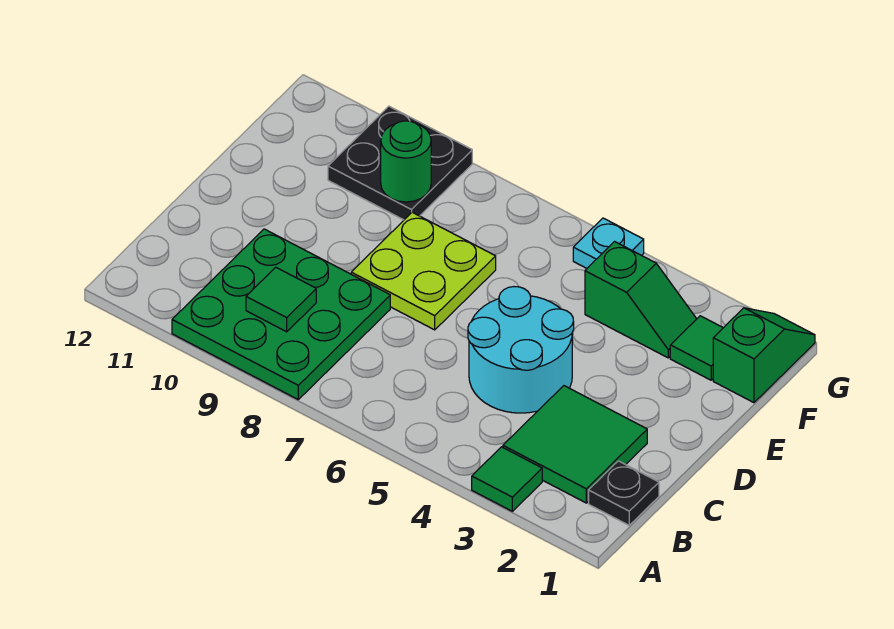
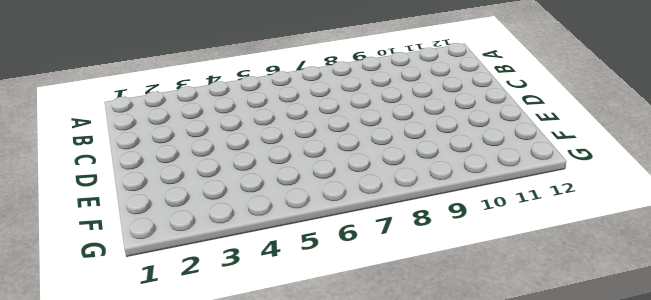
none -> green 1x1 tile [472,447,542,511]
none -> green 3x3 plate [172,229,390,399]
none -> black 1x1 plate [589,461,659,525]

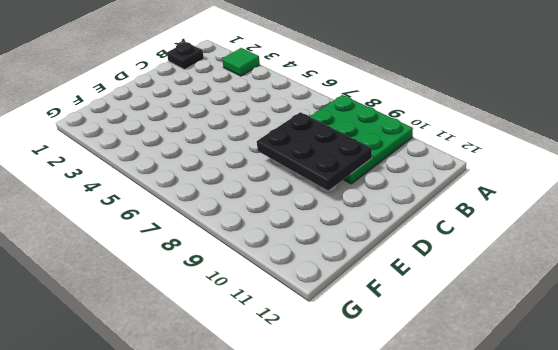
black 2x3 plate [257,112,372,190] -> none
none -> green 2x2 tile [503,386,647,503]
none -> cyan 2x2 round brick [468,287,574,413]
none -> lime 2x2 plate [351,212,496,330]

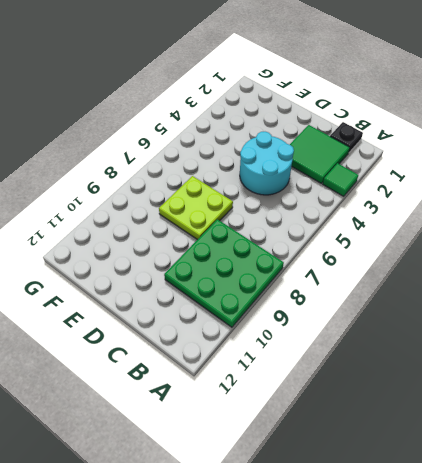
none -> green 1x2 slope [713,308,815,403]
none -> green 1x1 tile [670,316,723,380]
none -> green 1x2 slope [585,242,696,358]

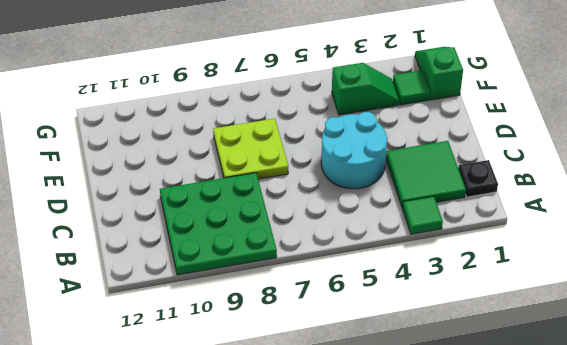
none -> black 2x2 plate [328,106,472,220]
none -> cyan 1x1 plate [573,218,644,268]
none -> green 1x1 tile [246,267,316,332]

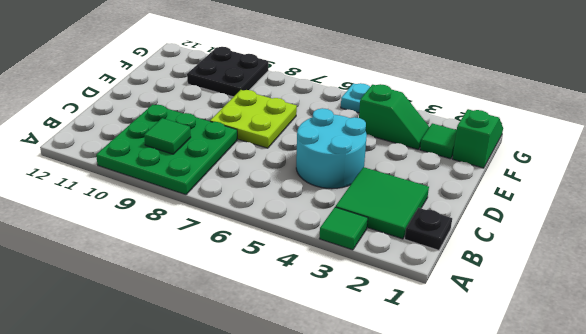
none -> green 1x1 round brick [381,121,431,202]

